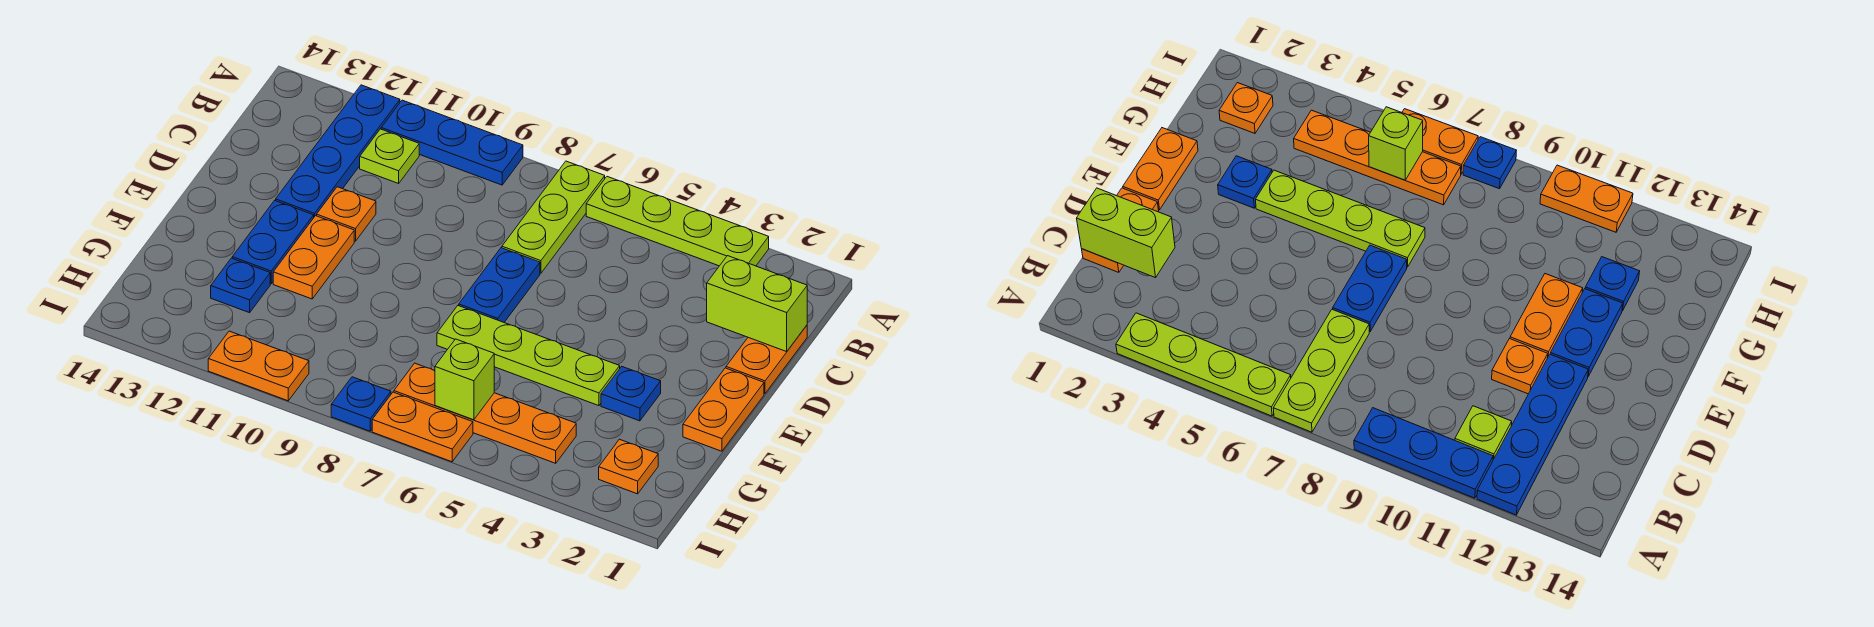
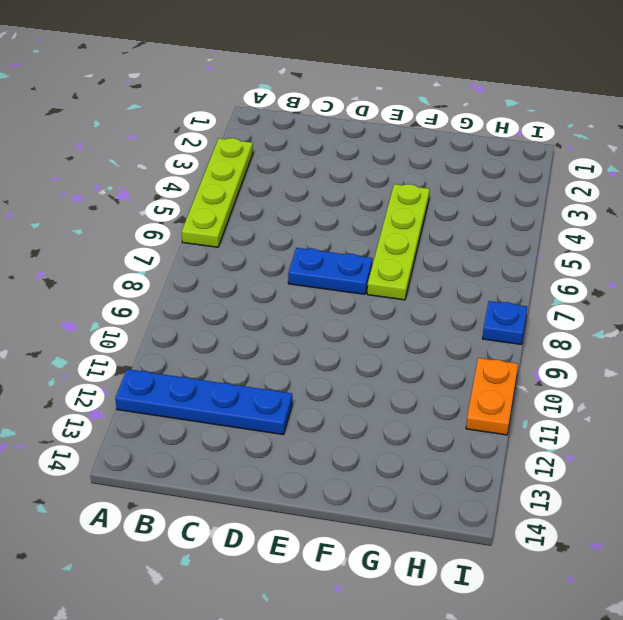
none -> lime 1x3 plate [502,161,605,273]
none -> blue 1x3 plate [381,100,523,185]
none -> lime 1x1 plate [360,129,419,183]

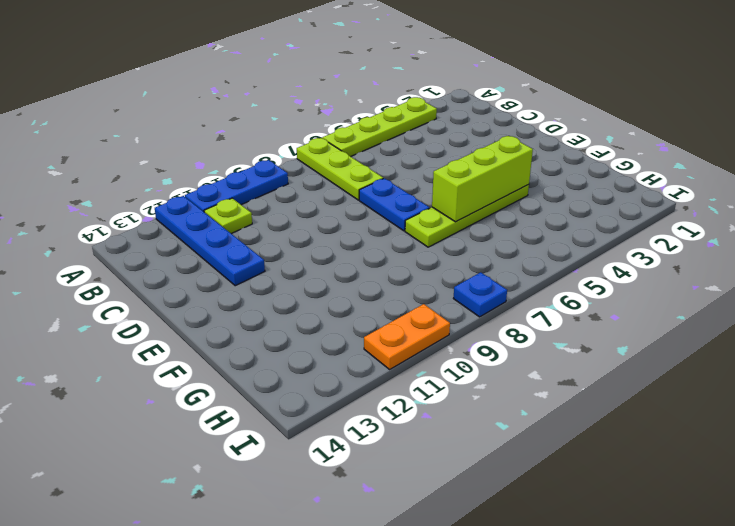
lime 1x3 brick [432,136,533,222] -> none
none -> orange 1x2 plate [726,325,807,394]
none -> orange 1x1 plate [317,187,376,241]
none -> orange 1x2 plate [683,368,764,451]

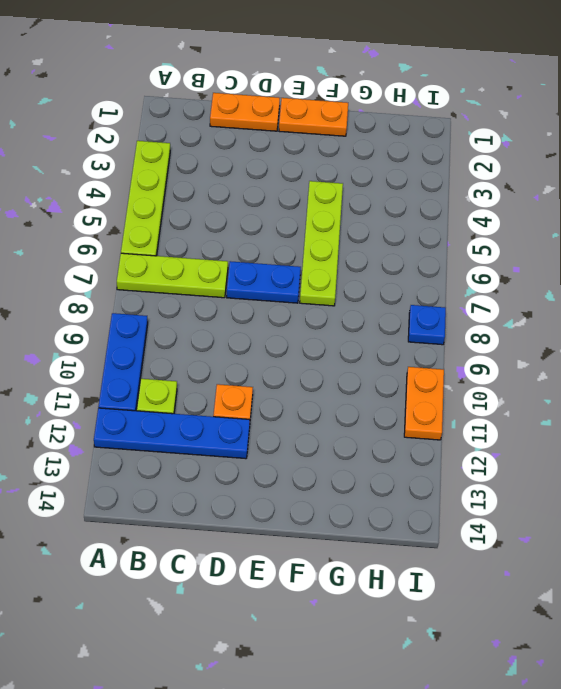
none -> orange 1x2 plate [273,216,354,299]
none -> blue 1x2 plate [232,200,314,284]
none -> blue 1x1 plate [601,367,661,421]

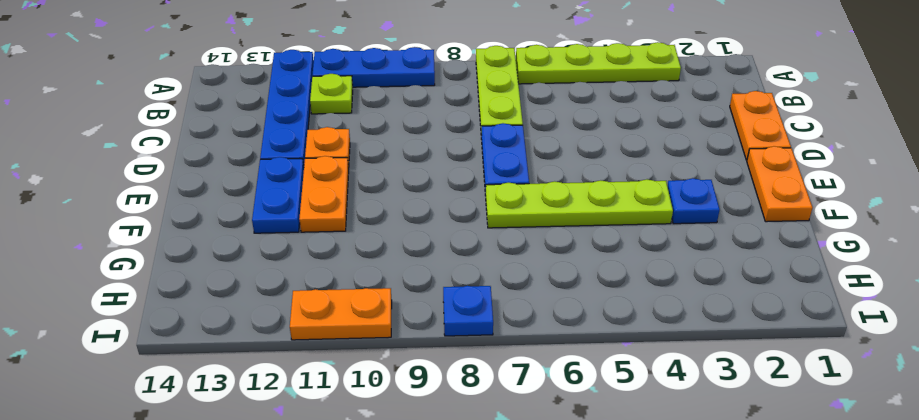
none -> blue 1x1 plate [211,258,270,313]
none -> orange 1x1 plate [599,439,658,494]
none -> orange 1x4 plate [394,363,576,463]

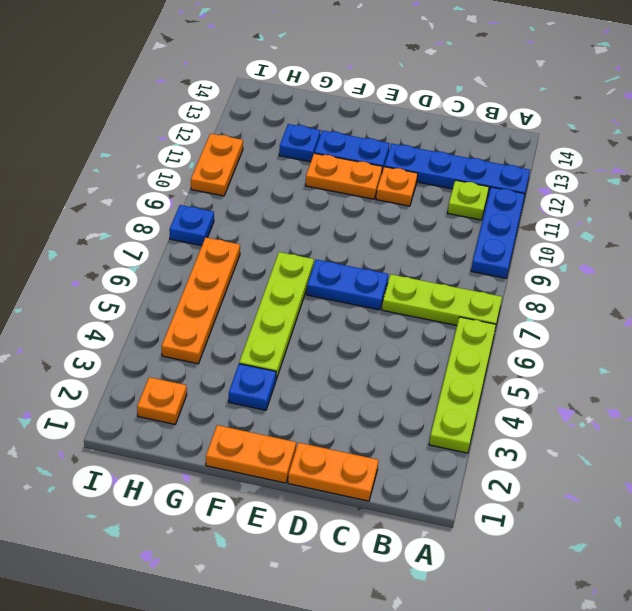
none -> orange 1x2 plate [372,392,473,462]
none -> lime 1x2 brick [707,256,807,352]
none -> lime 1x1 brick [435,339,494,420]

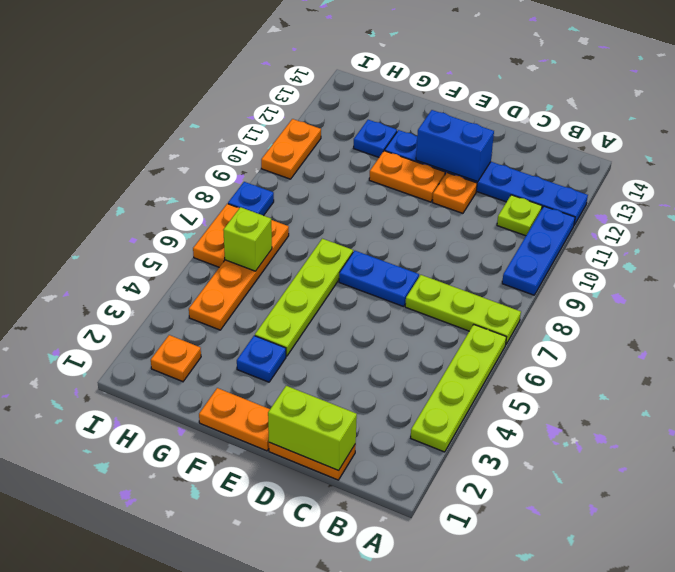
lime 1x2 brick [268,386,357,471] -> lime 1x2 brick turned to [707,256,807,352]
blue 1x2 brick [416,110,494,182] -> none

